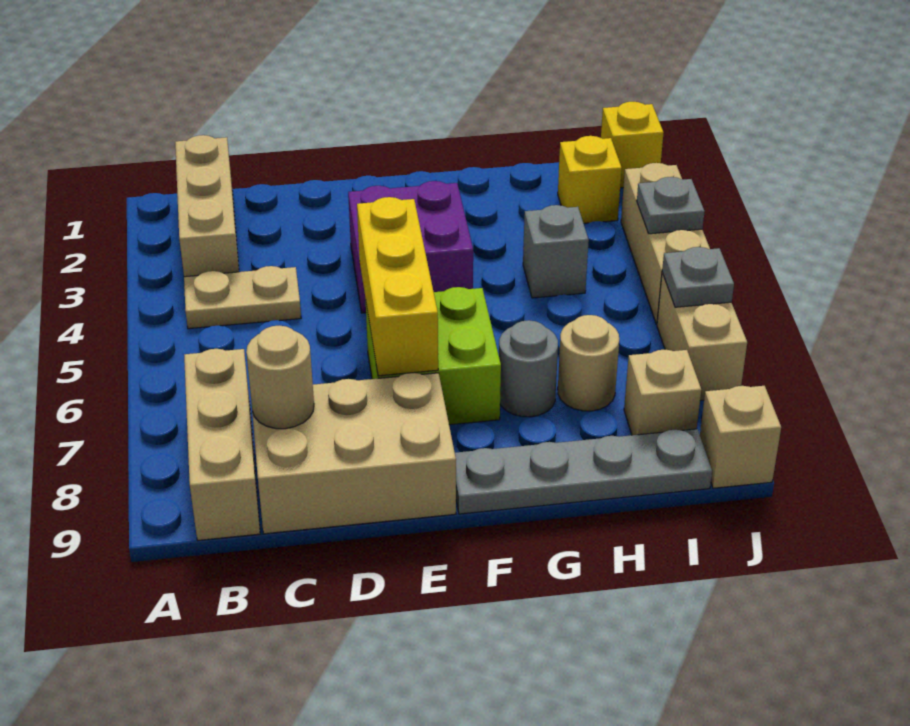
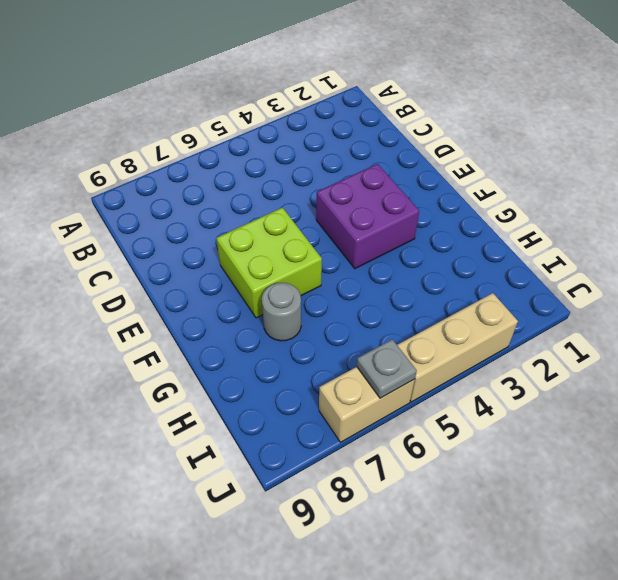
none -> tan 1x3 brick [175,135,239,277]
none -> tan 1x2 plate [184,266,301,329]
none -> tan 1x3 brick [184,349,260,540]

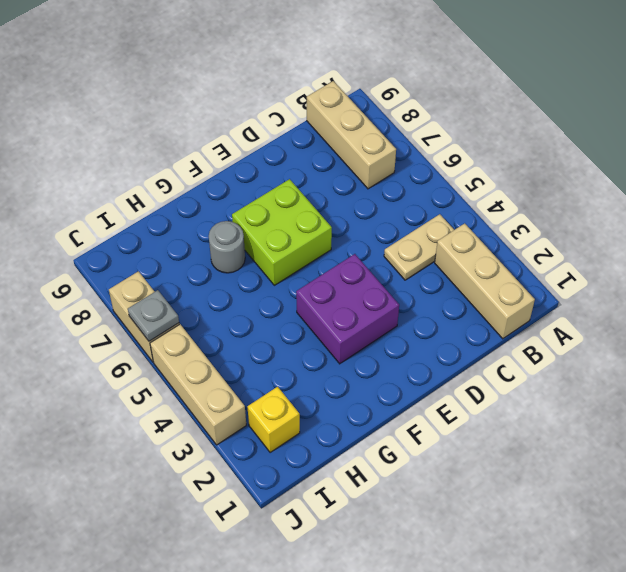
none -> tan 2x3 brick [252,373,456,534]
none -> grey 1x4 plate [455,429,712,514]
none -> grey 1x1 brick [523,205,589,298]

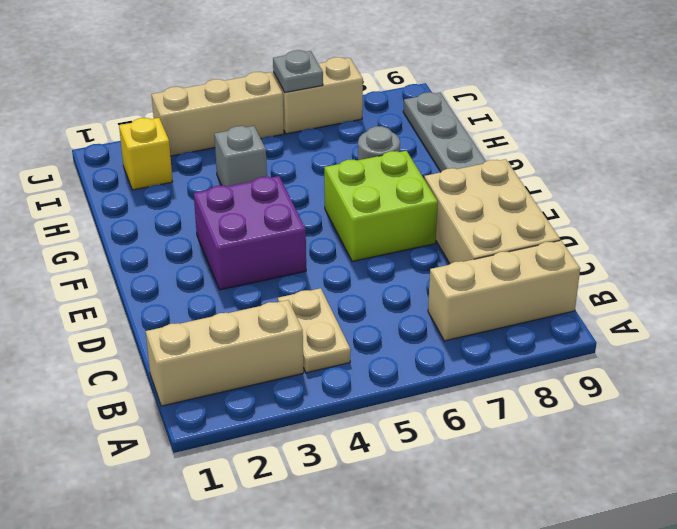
none -> tan 1x1 round brick [558,315,619,411]
none -> tan 1x1 brick [624,350,701,435]
none -> yellow 1x1 brick [601,102,664,188]

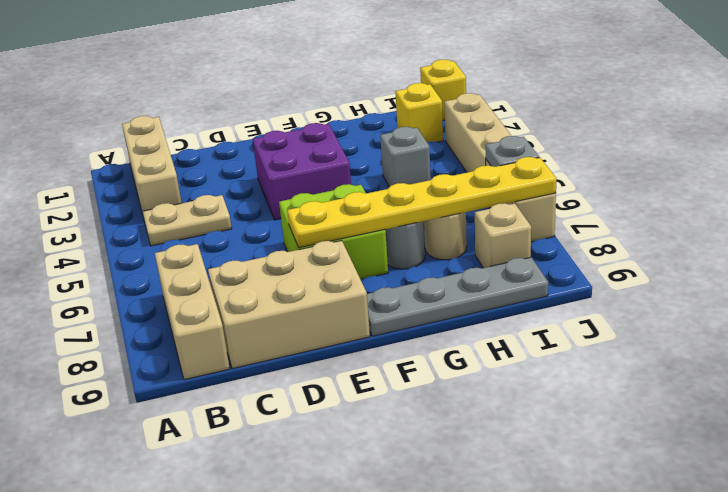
yellow 1x6 plate [287,157,556,248] -> yellow 1x3 brick [357,197,438,376]
none -> tan 1x1 brick [700,386,781,488]
none -> tan 1x1 round brick [246,325,314,429]
none -> grey 1x1 plate [637,177,705,234]

